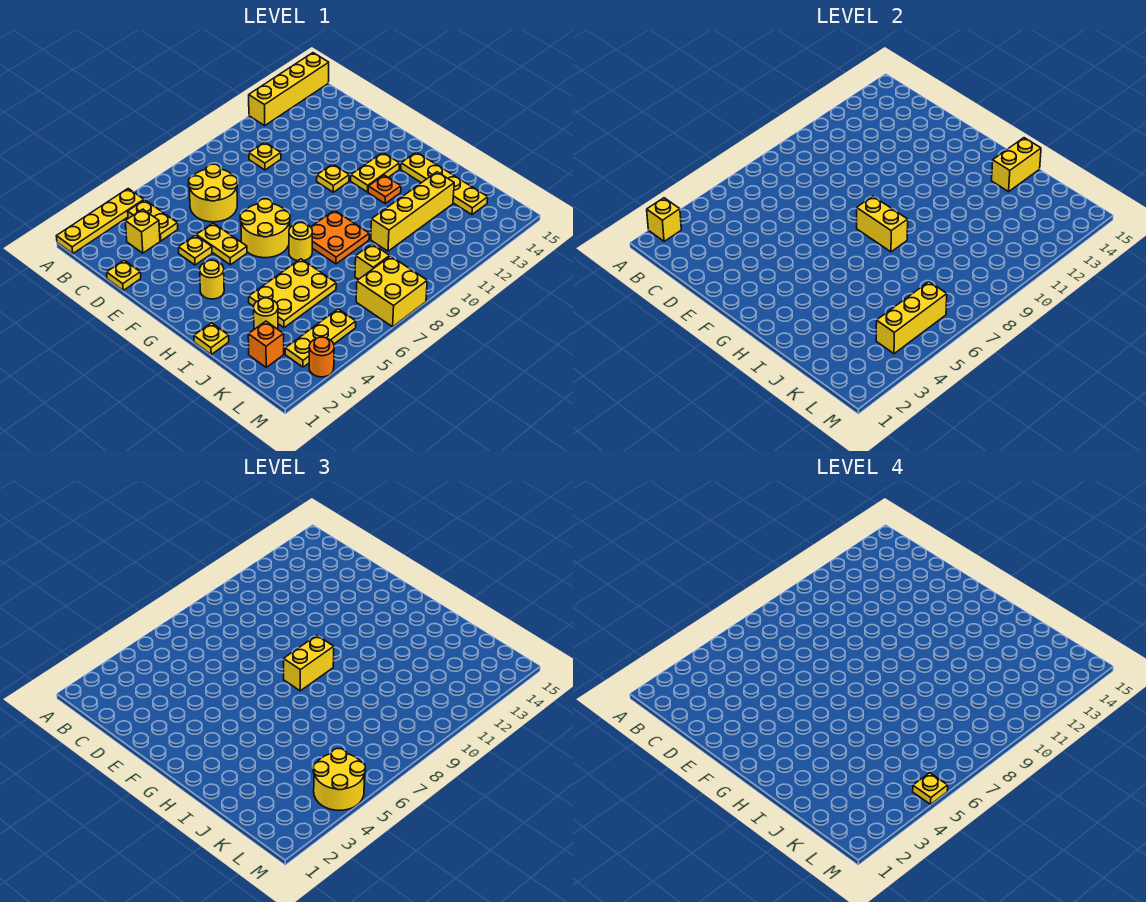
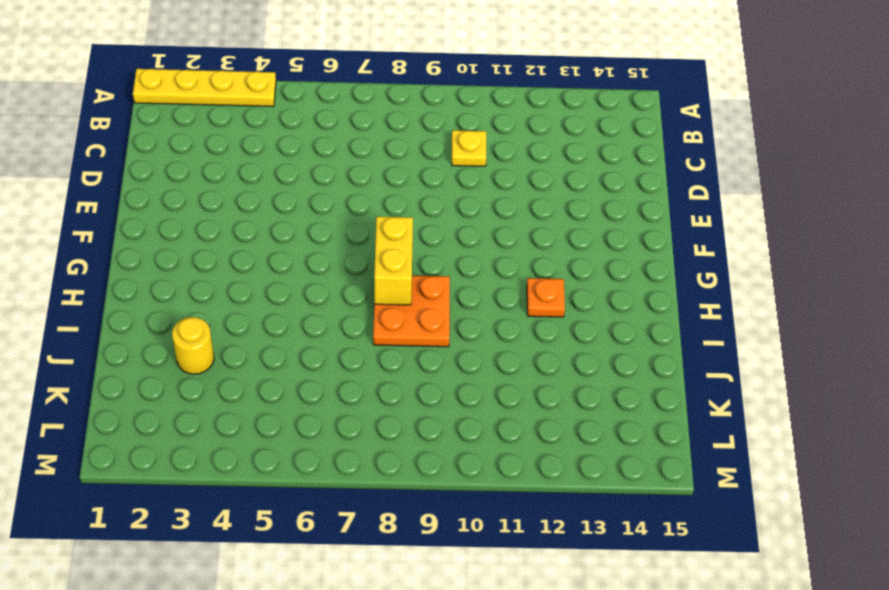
none -> yellow 1x4 brick [249,53,329,126]
none -> yellow 1x2 plate [128,200,178,241]
none -> yellow 1x1 brick [125,209,160,253]
none -> yellow 2x2 round brick [189,164,238,222]

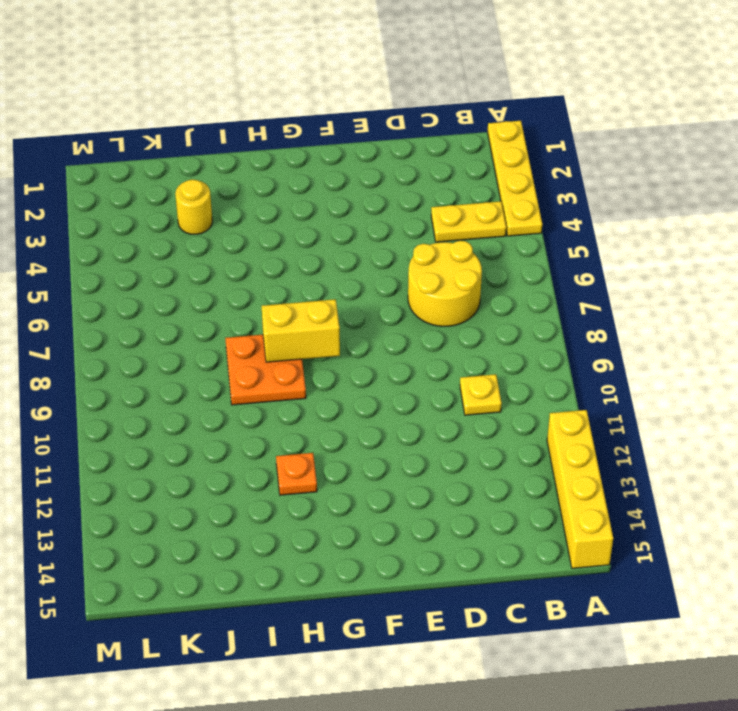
none -> yellow 1x1 brick [125,209,160,253]
none -> yellow 1x1 plate [107,260,141,290]
none -> yellow 1x1 plate [178,235,212,265]
none -> yellow 1x2 plate [196,223,247,265]

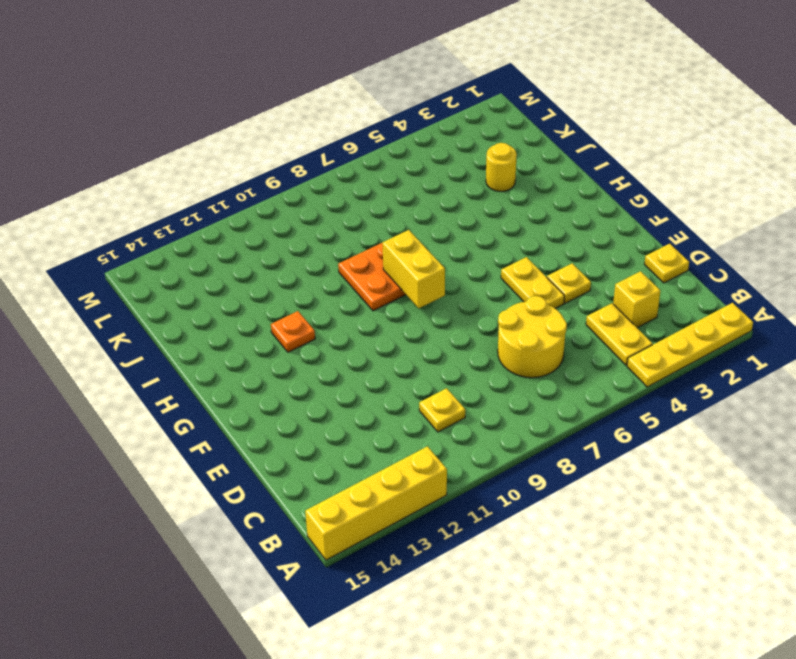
none -> yellow 2x2 round brick [240,199,290,258]
none -> yellow 1x1 plate [317,164,349,192]
none -> yellow 1x1 round brick [200,260,224,299]
none -> yellow 1x2 plate [351,152,399,192]

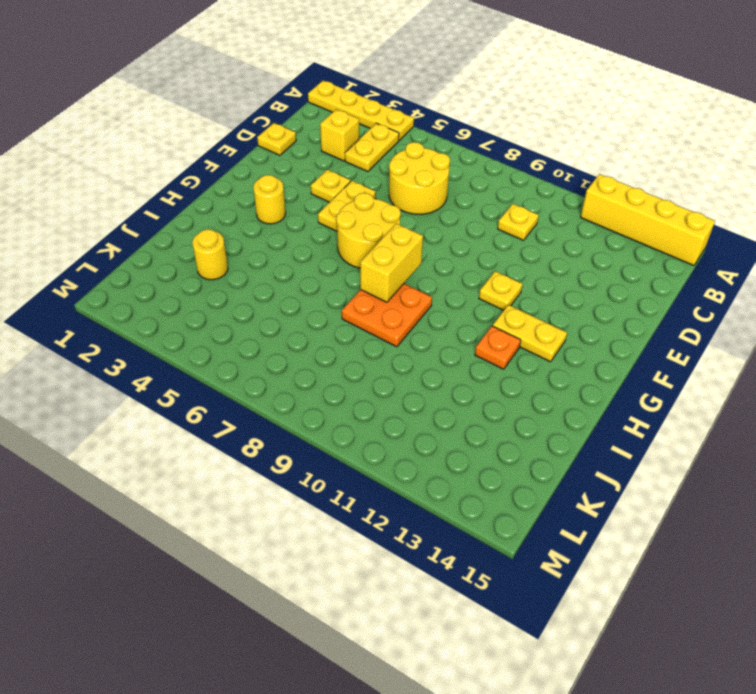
none -> yellow 1x1 round brick [289,223,312,261]
none -> yellow 1x4 plate [401,152,488,215]
none -> yellow 1x1 plate [194,323,229,354]
none -> yellow 2x3 plate [249,259,336,328]

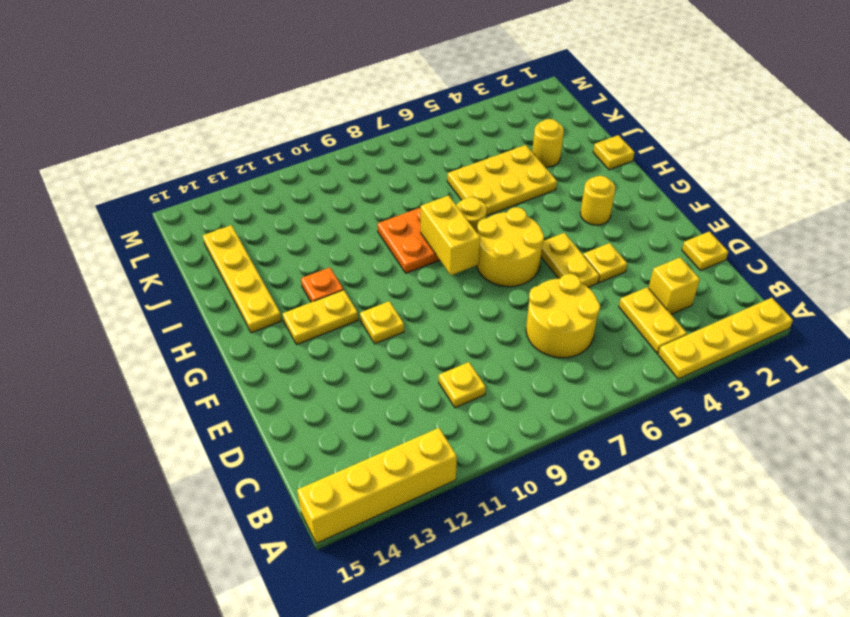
none -> yellow 1x4 brick [371,172,454,251]
none -> orange 1x1 brick [248,321,284,367]
none -> yellow 1x1 brick [355,244,390,279]
none -> yellow 1x3 plate [285,309,356,367]

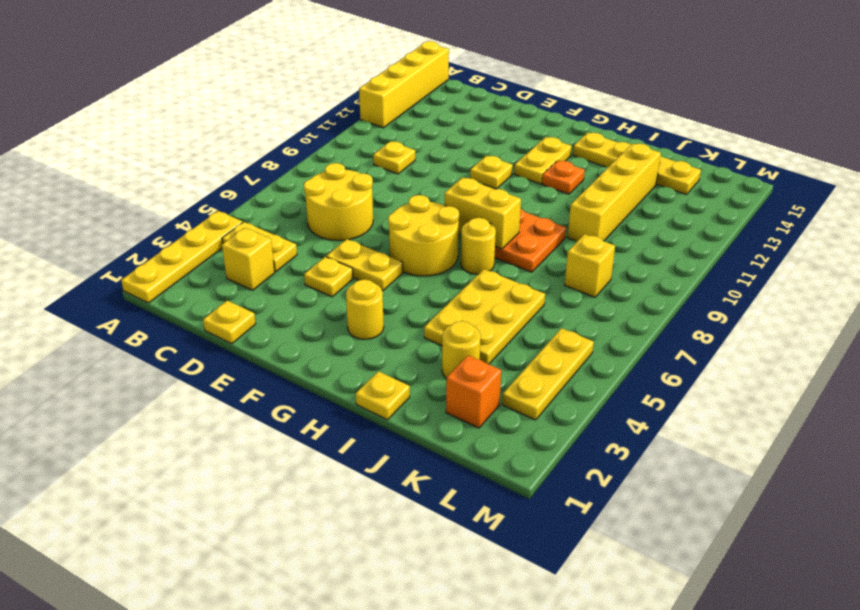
none -> yellow 2x2 brick [356,256,427,327]
none -> orange 1x1 round brick [309,337,334,377]
none -> yellow 1x1 brick [647,198,681,241]
none -> yellow 1x2 brick [992,138,1041,192]

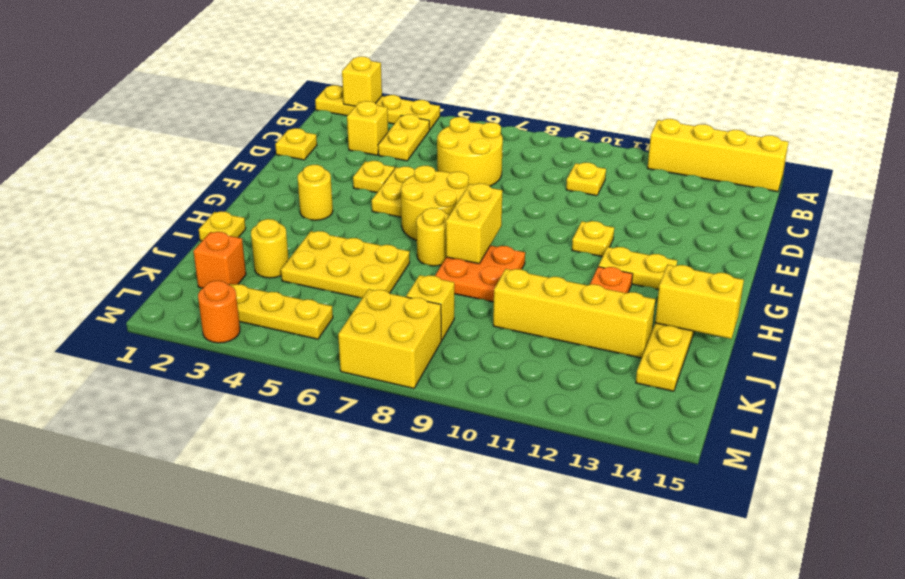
none -> yellow 1x3 brick [876,282,947,354]
none -> yellow 1x2 brick [284,635,334,691]
none -> yellow 2x2 round brick [313,749,365,810]
none -> yellow 1x1 plate [913,773,948,804]

